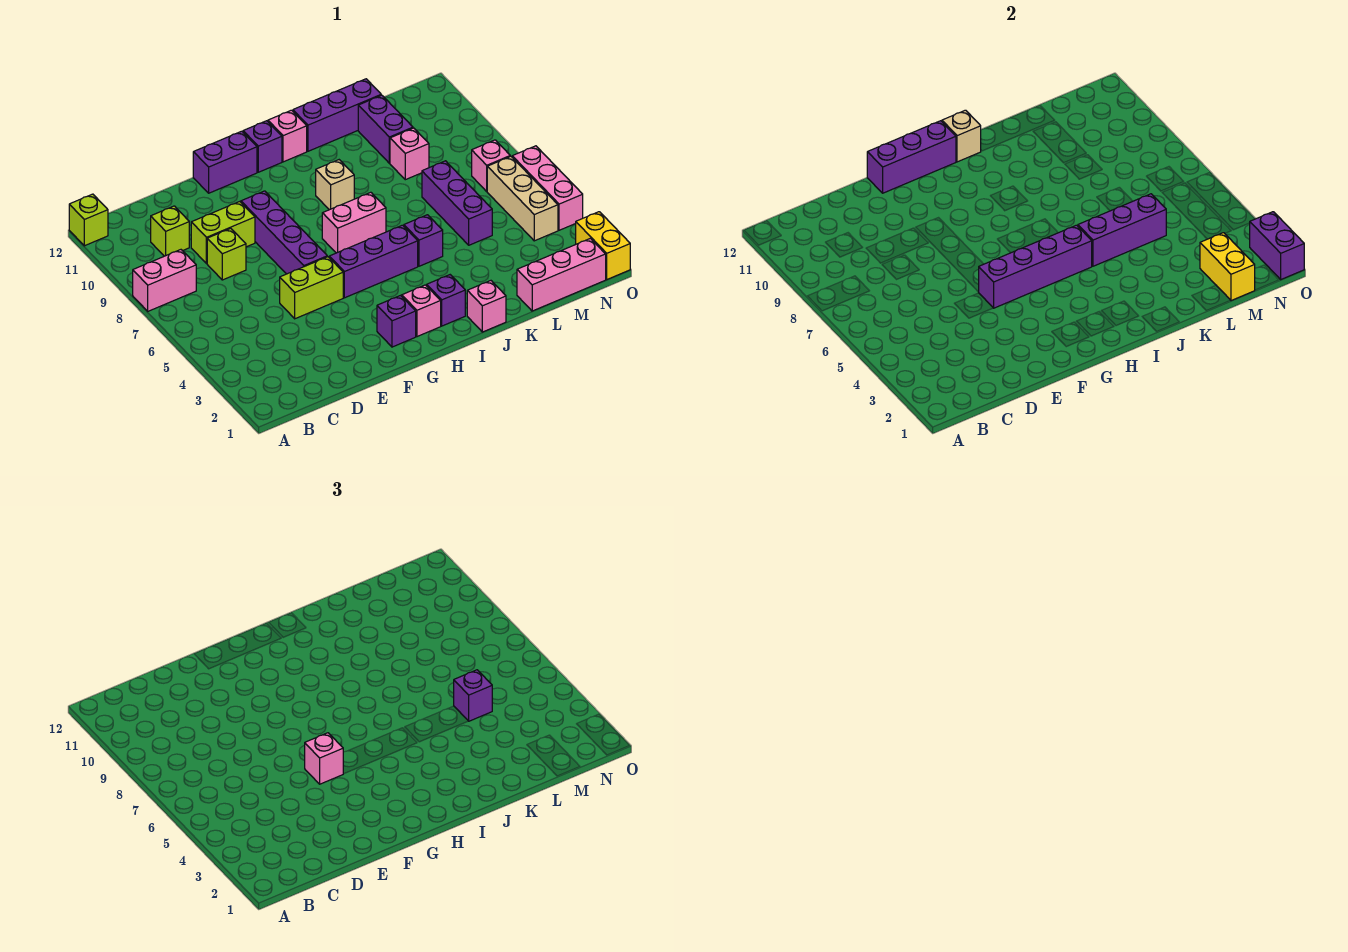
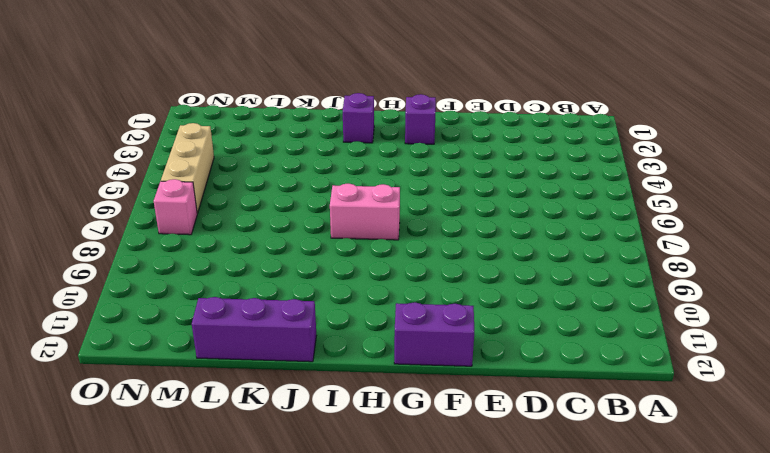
none -> pink 1x2 brick [133,250,196,311]
none -> lime 1x1 brick [69,194,108,246]
none -> lime 1x1 brick [151,206,189,256]
none -> lime 1x1 brick [207,228,246,280]

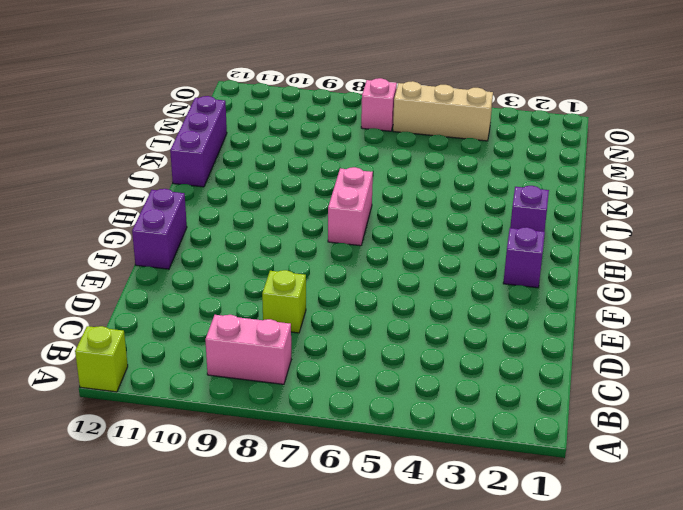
pink 1x2 brick [205,315,291,384] -> pink 1x2 brick turned to [133,250,196,311]
none -> lime 1x1 brick [151,206,189,256]
none -> lime 1x2 brick [191,202,255,264]
none -> lime 1x2 brick [280,257,343,319]
none -> purple 1x4 brick [241,191,327,274]

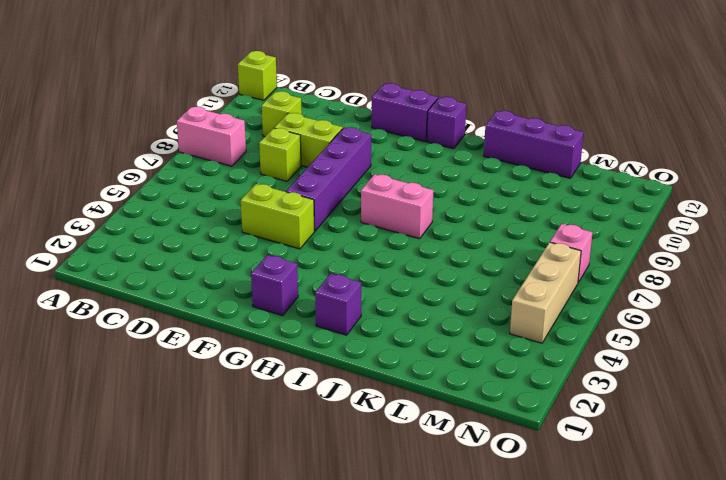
none -> purple 1x3 brick [329,225,418,298]
none -> pink 1x1 brick [402,285,441,337]
none -> tan 1x1 brick [316,160,354,210]
none -> pink 1x1 brick [268,110,307,162]

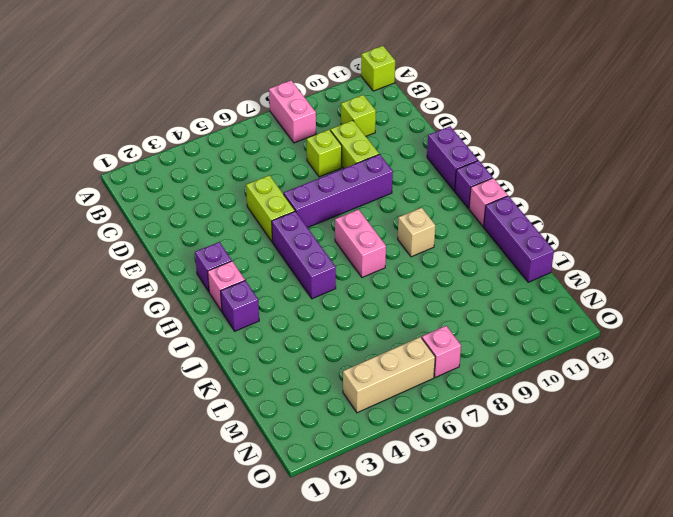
none -> pink 1x1 brick [467,281,506,332]
none -> purple 1x1 brick [404,215,443,266]
none -> pink 1x3 brick [517,238,606,311]
none -> purple 1x3 brick [422,161,492,245]

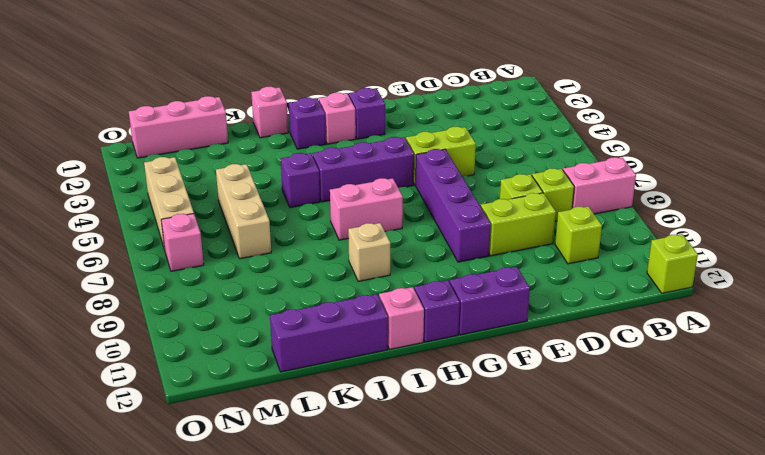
lime 1x1 brick [532,169,574,221] -> none
tan 1x3 brick [216,164,271,259] -> purple 1x3 brick [422,161,492,245]
none -> pink 1x1 brick [390,128,429,180]
none -> purple 1x2 brick [358,95,413,163]
none -> yellow 1x2 brick [576,212,630,279]
none -> pink 1x3 brick [512,146,583,230]

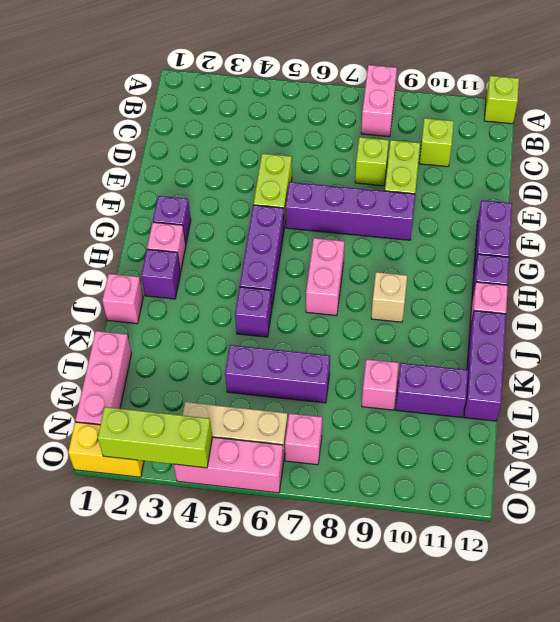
lime 1x3 brick [98,407,212,468] -> purple 1x2 brick [1250,212,1304,279]
none -> purple 1x4 brick [979,225,1092,308]
none -> purple 1x3 brick [867,121,956,193]
none -> tan 1x1 brick [942,110,981,162]
none -> purple 1x3 brick [1078,194,1166,266]

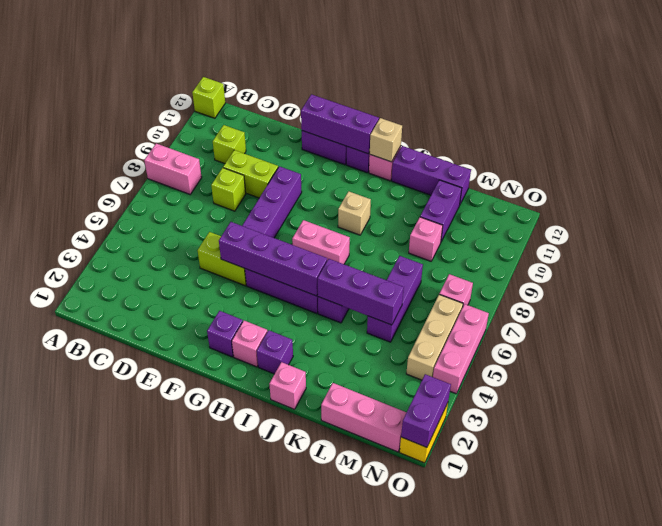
none -> yellow 1x2 brick [1200,233,1255,301]
none -> pink 1x1 brick [305,733,343,784]
none -> purple 1x1 brick [454,670,492,721]

